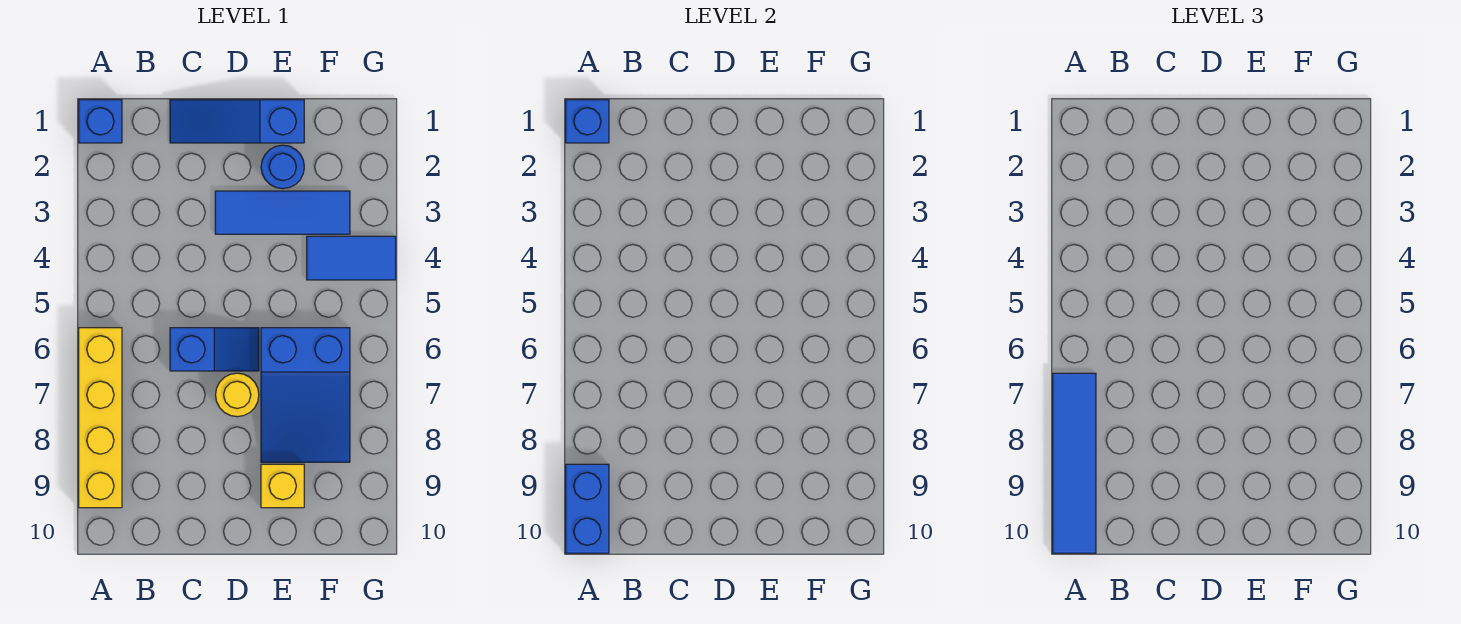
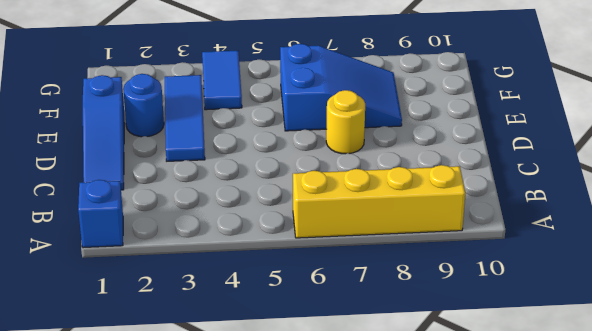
none -> blue 1x2 slope [170,328,259,371]
none -> yellow 1x1 brick [261,464,304,508]
none -> blue 1x1 brick [566,100,609,143]

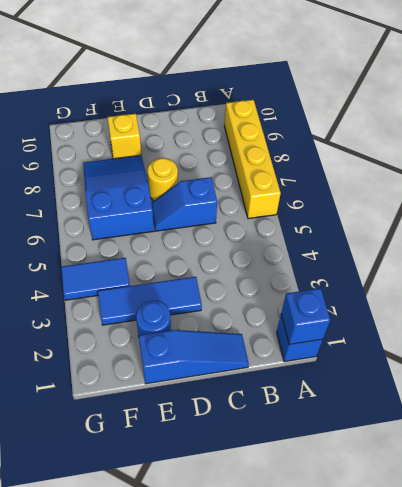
none -> blue 1x2 brick [566,464,609,553]
none -> blue 1x4 tile [1053,373,1096,553]

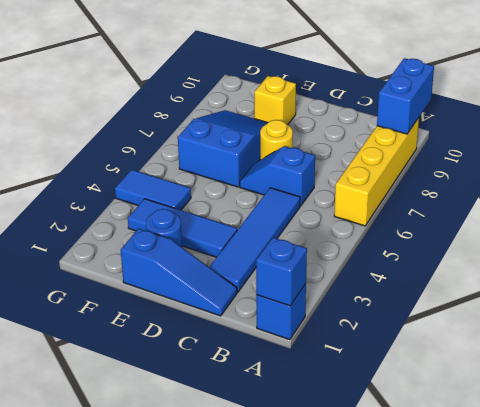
blue 1x4 tile [209,188,300,292] -> blue 1x4 tile moved to [1053,373,1096,553]

